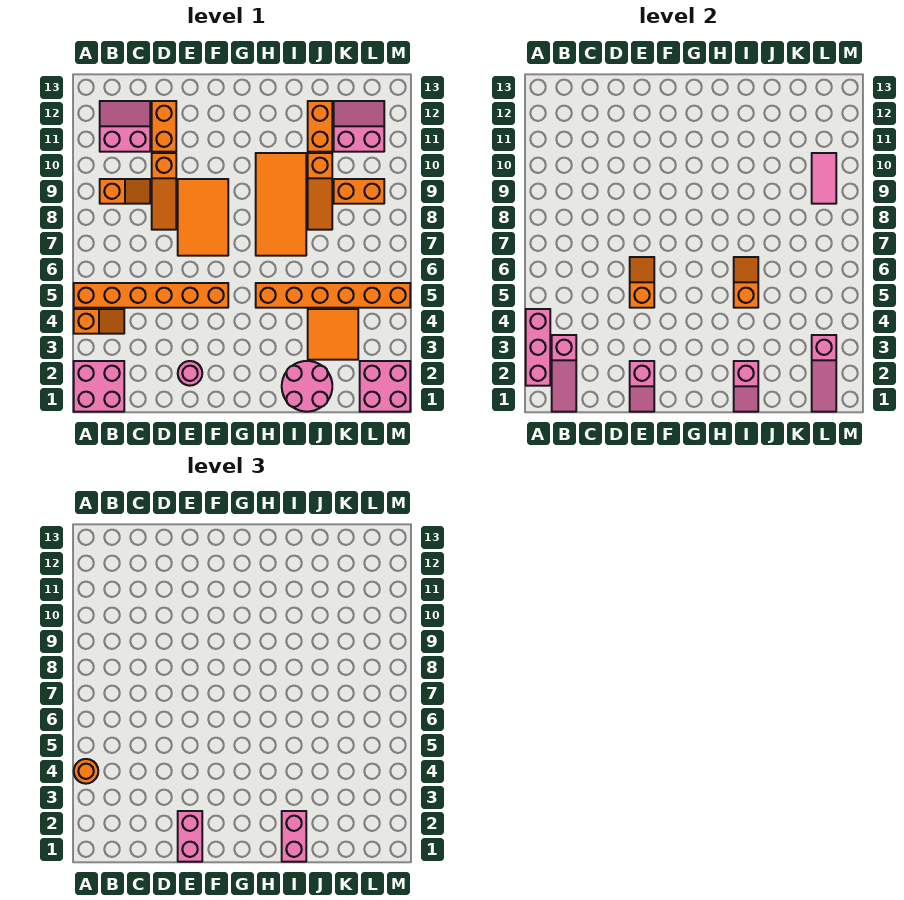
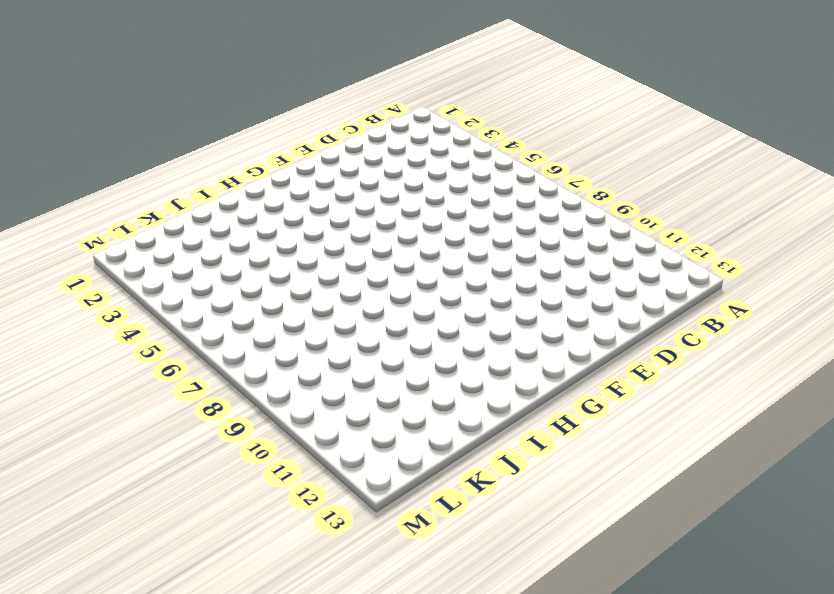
none -> pink 2x2 brick [74,361,124,412]
none -> orange 1x2 slope [74,309,124,334]
none -> orange 1x6 brick [74,283,228,308]

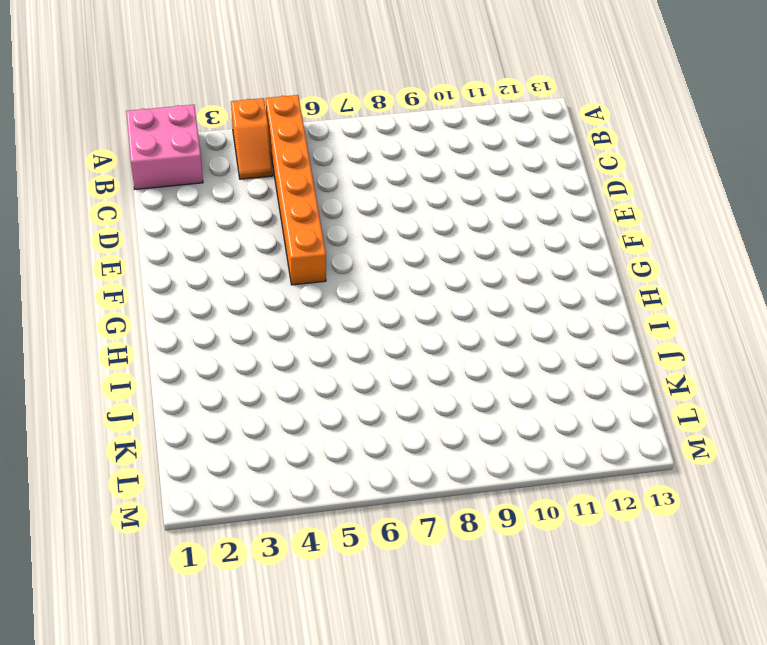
none -> orange 1x2 slope [100,179,150,204]
none -> pink 2x2 slope [100,101,150,152]
none -> orange 1x3 slope [152,153,176,230]

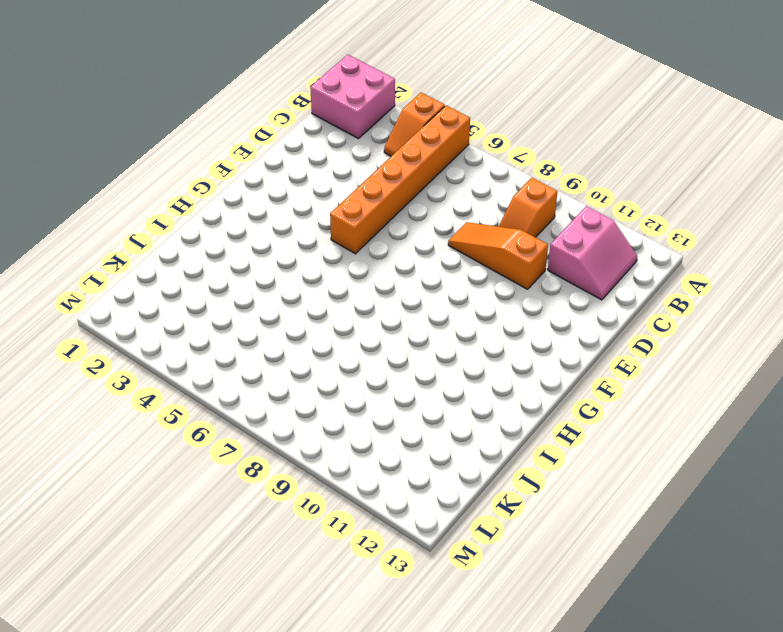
none -> orange 1x2 brick [152,101,176,152]
none -> pink 1x1 round brick [178,361,202,386]
none -> orange 2x3 tile [178,179,228,256]

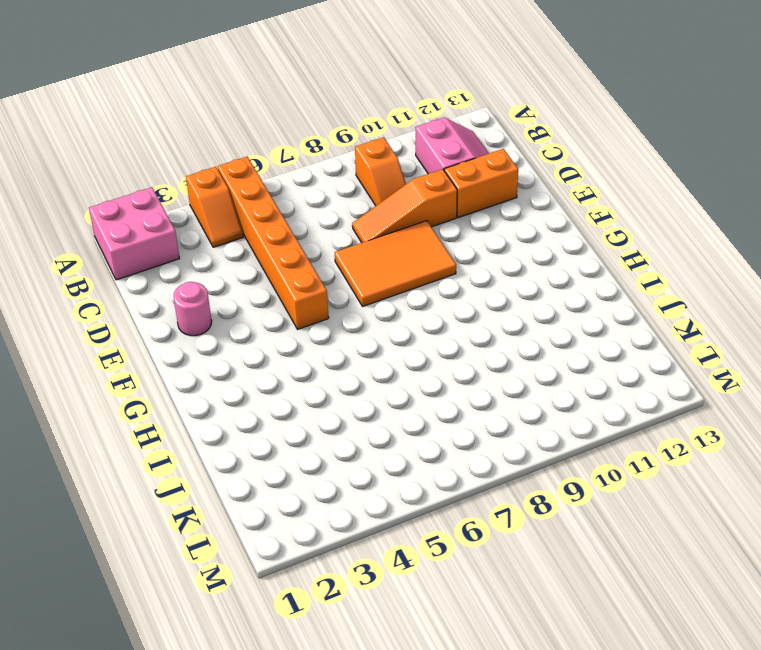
none -> orange 1x6 brick [256,283,410,308]
none -> orange 2x4 tile [256,153,306,256]
none -> pink 2x2 round brick [282,361,332,412]

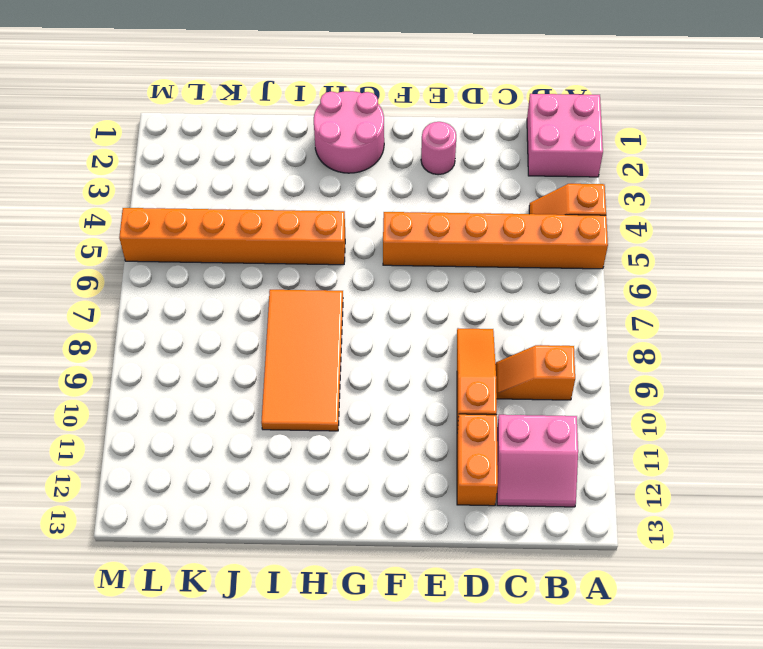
pink 2x2 round brick [314,91,384,173] -> pink 2x2 round brick moved to [282,361,332,412]
none -> orange 2x3 tile [178,179,228,256]
none -> orange 2x2 tile [308,309,358,360]
none -> orange 1x3 slope [308,153,332,230]

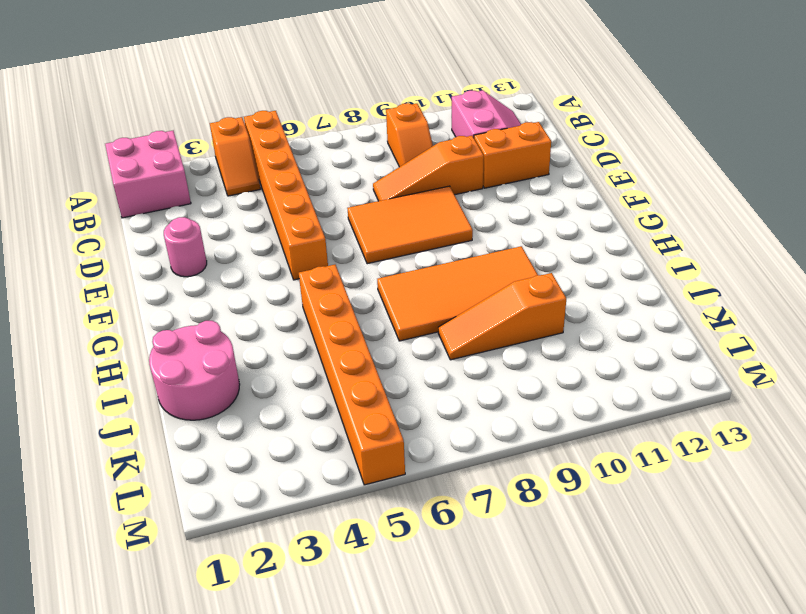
none -> orange 2x2 tile [308,309,358,360]
none -> orange 1x2 brick [308,101,332,152]
none -> orange 1x2 brick [334,179,384,204]

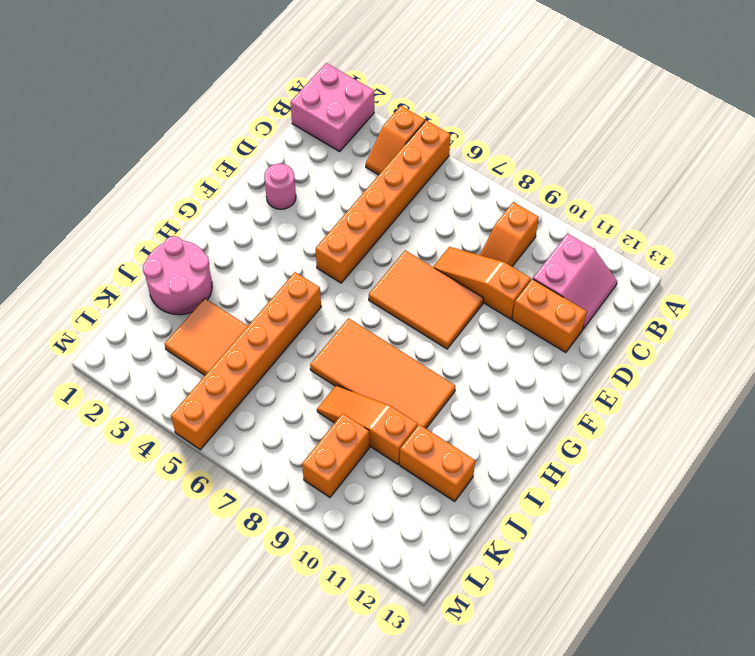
none -> pink 2x2 slope [334,101,384,152]
none -> pink 2x2 brick [360,361,410,412]
none -> pink 1x3 brick [526,309,550,386]

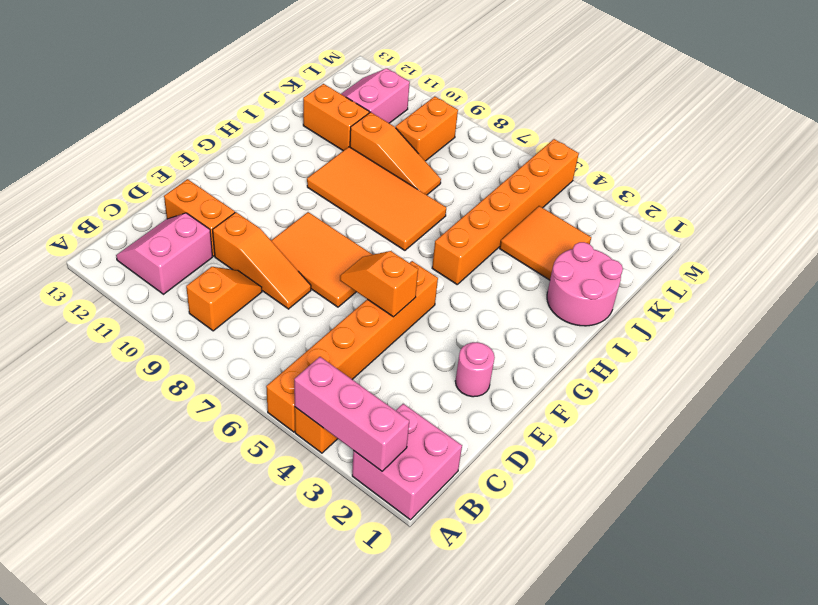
none -> pink 2x2 brick [360,361,410,412]
none -> pink 1x3 slope [552,335,576,412]
none -> pink 1x2 slope [630,361,654,412]

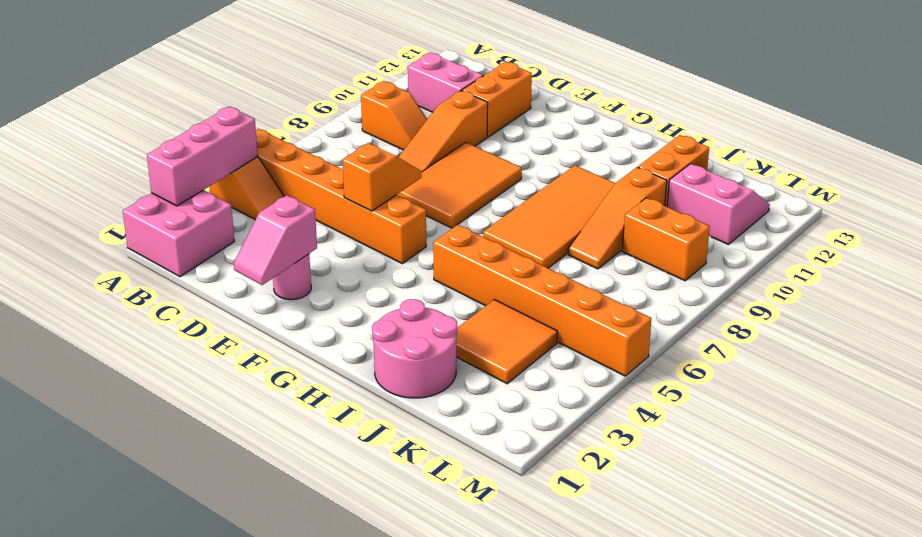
none -> pink 2x2 brick [360,361,410,412]
none -> pink 1x3 slope [552,335,576,412]
none -> pink 1x2 slope [734,361,758,412]

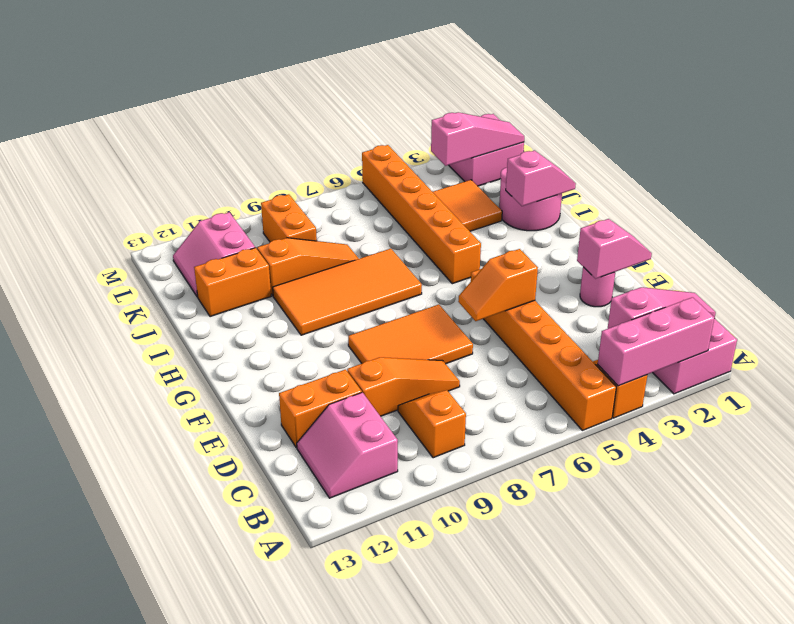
none -> orange 1x2 slope [734,257,758,308]
none -> pink 1x2 tile [812,153,836,204]
none -> orange 1x1 round brick [74,759,98,784]

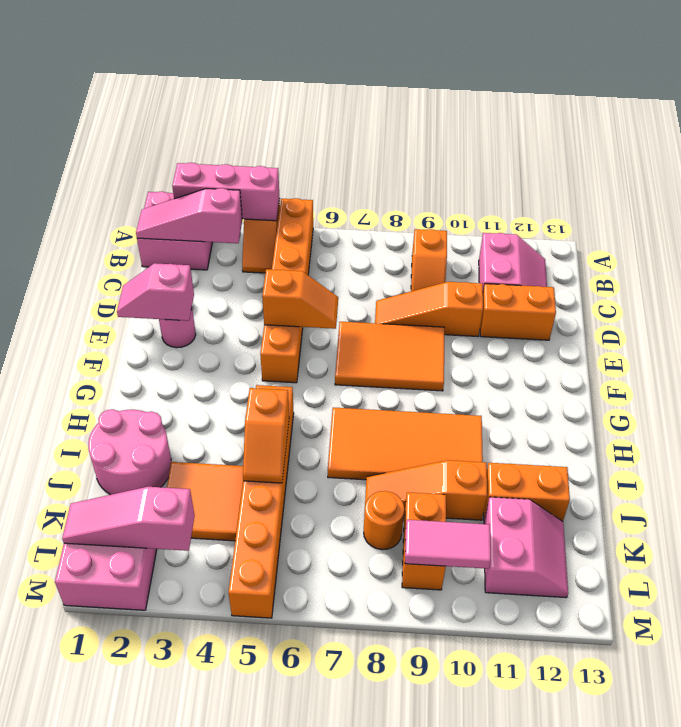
orange 1x2 slope [243,388,289,483] -> orange 1x2 slope turned to [734,257,758,308]
orange 1x1 round brick [364,491,404,550] -> orange 1x1 round brick moved to [74,759,98,784]
none -> pink 1x2 slope [734,361,758,412]
none -> pink 1x2 brick [178,811,202,862]
none -> pink 1x2 brick [282,811,306,862]

